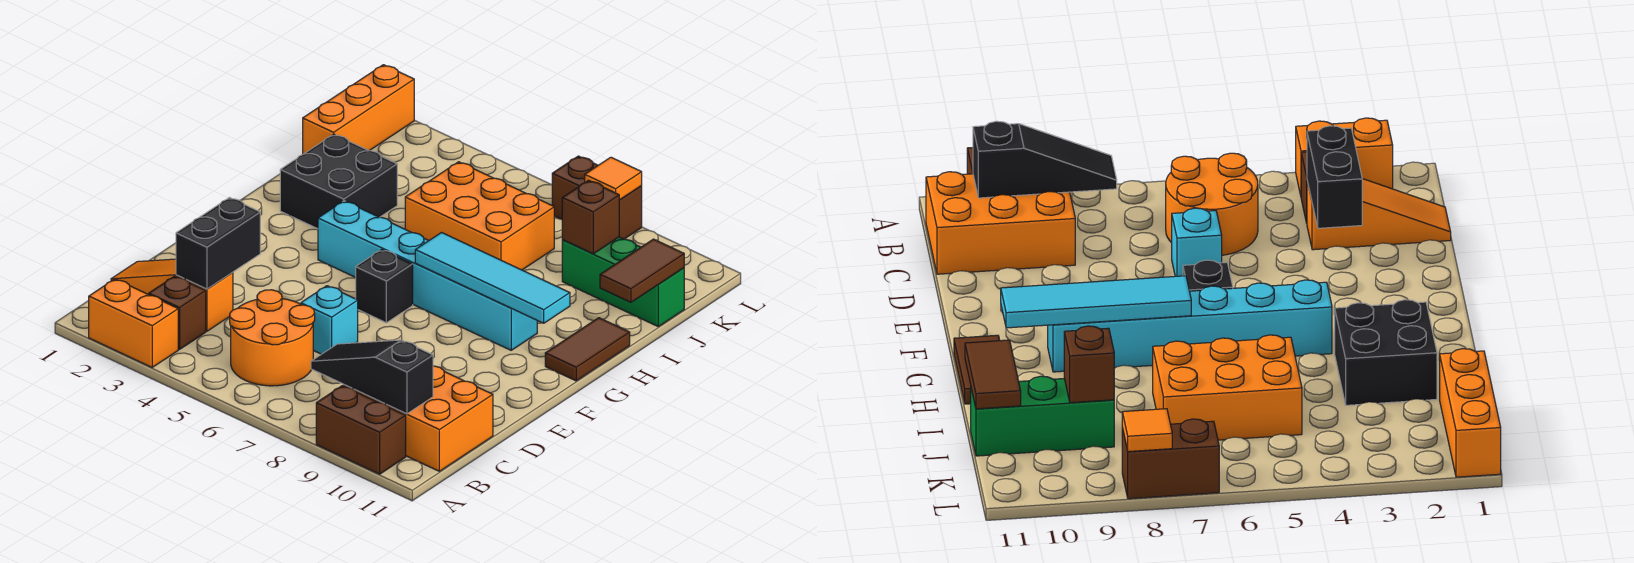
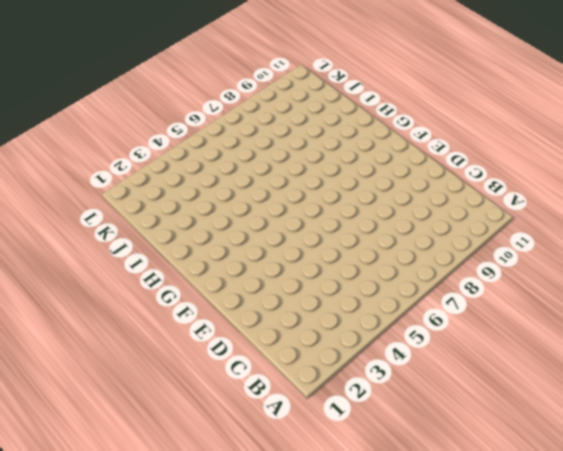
none -> orange 1x2 brick [89,279,178,367]
none -> brown 1x2 brick [316,386,406,474]
none -> brown 1x1 brick [149,276,206,349]

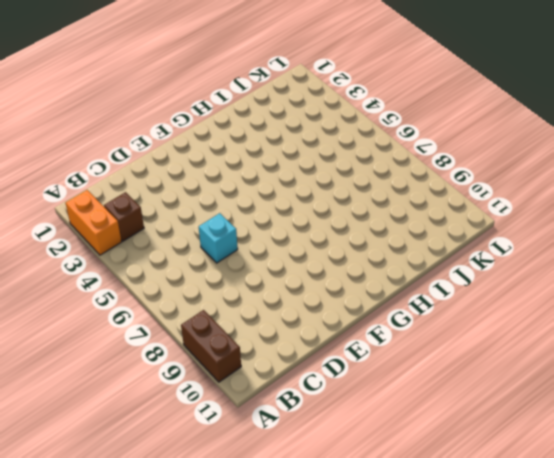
none -> orange 2x2 round brick [230,290,315,386]
none -> orange 2x3 brick [344,366,493,471]
none -> orange 1x3 slope [111,259,233,331]

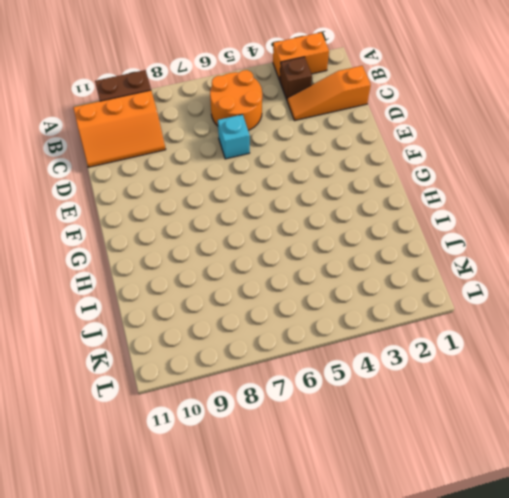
orange 2x3 slope [73,90,166,167] -> orange 2x3 brick [344,366,493,471]
orange 1x3 slope [287,66,371,121] -> orange 1x3 slope turned to [111,259,233,331]
none -> black 1x1 brick [356,249,413,323]
none -> cyan 1x6 brick [318,201,537,350]
none -> brown 1x2 tile [545,318,630,381]

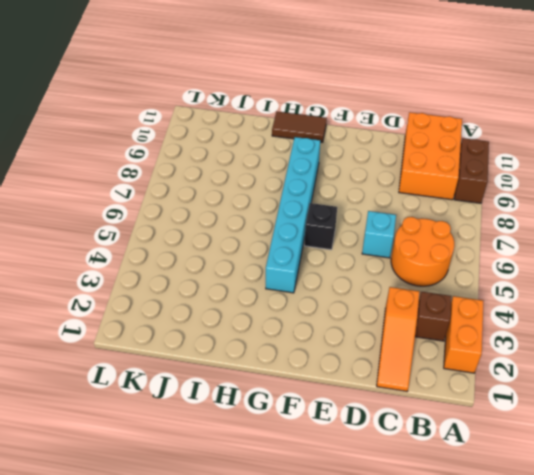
none -> black 2x2 brick [280,134,397,229]
none -> orange 2x3 brick [405,162,554,270]
none -> orange 1x3 brick [303,65,414,154]

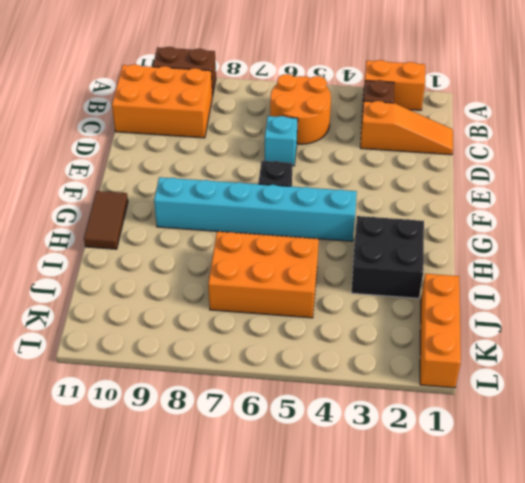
none -> green 1x3 brick [562,237,684,326]
none -> brown 1x2 brick [552,156,642,239]
none -> black 1x3 slope [311,340,433,414]

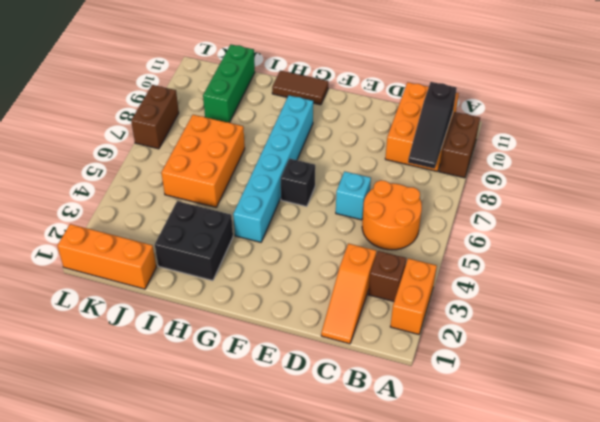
none -> black 1x2 brick [176,198,260,289]
none -> cyan 1x4 tile [415,233,570,323]
none -> brown 1x2 tile [600,239,684,302]

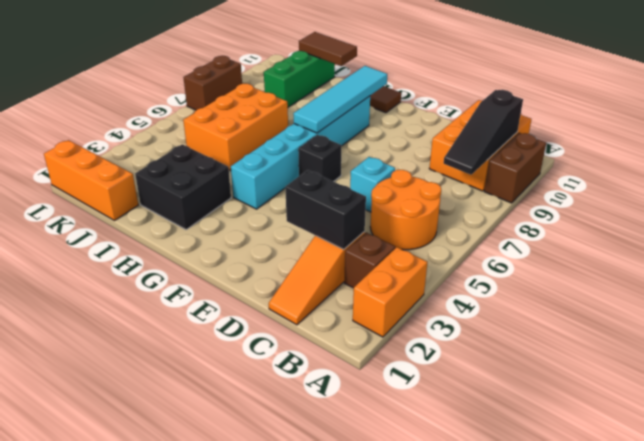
none -> brown 1x1 brick [562,181,619,254]
none -> orange 1x1 tile [585,157,642,200]

